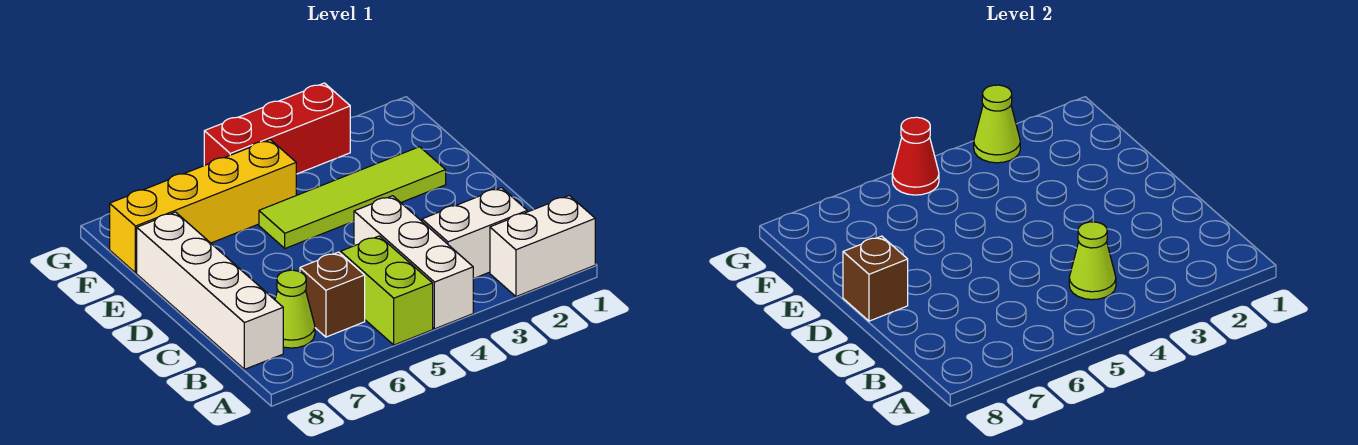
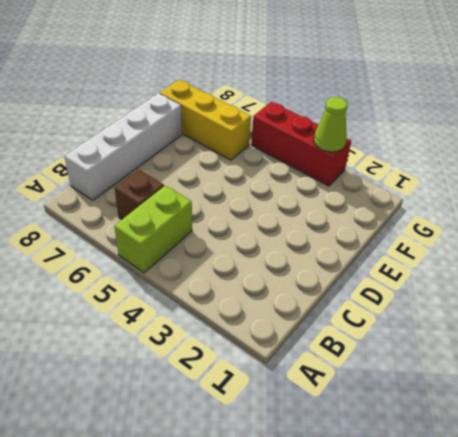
yellow 1x3 brick [160,80,251,160] -> yellow 1x4 brick [110,140,296,273]
none -> white 1x2 brick [490,196,595,297]
none -> white 1x3 brick [354,196,473,329]
none -> white 1x2 brick [422,188,527,279]

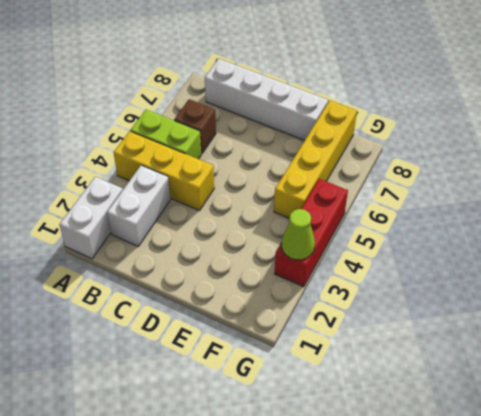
yellow 1x3 brick [114,131,214,211] -> white 1x3 brick [354,196,473,329]
none -> lime 1x1 cone [275,270,315,348]
none -> lime 1x4 tile [259,147,446,248]
none -> lime 1x1 cone [1069,222,1116,300]

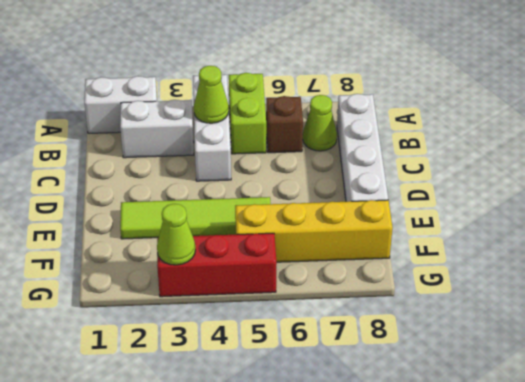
none -> brown 1x1 brick [843,236,908,321]
none -> red 1x1 cone [892,117,939,195]

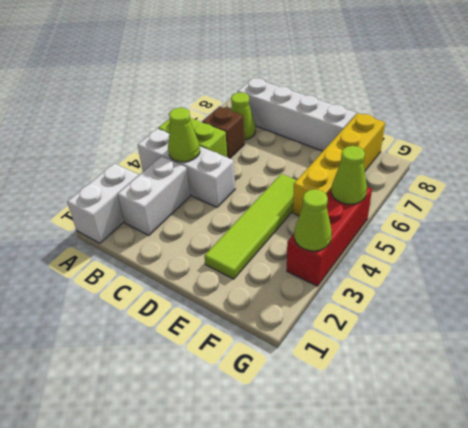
lime 1x1 cone [332,146,367,204] -> red 1x1 cone [892,117,939,195]
none -> brown 1x1 brick [843,236,908,321]

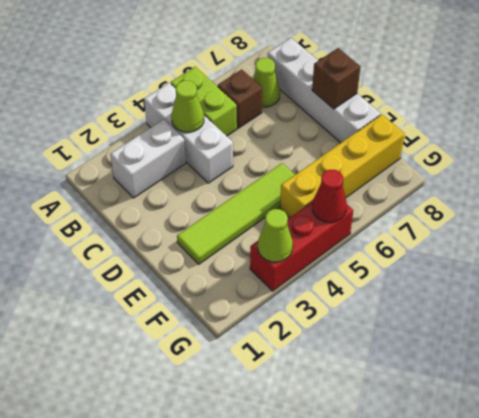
none -> white 1x2 brick [490,196,595,297]

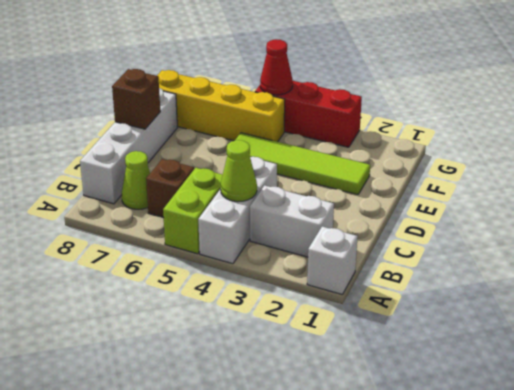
white 1x1 brick [307,227,358,295] -> white 1x2 brick [490,196,595,297]
none -> lime 1x1 cone [974,85,1020,163]

